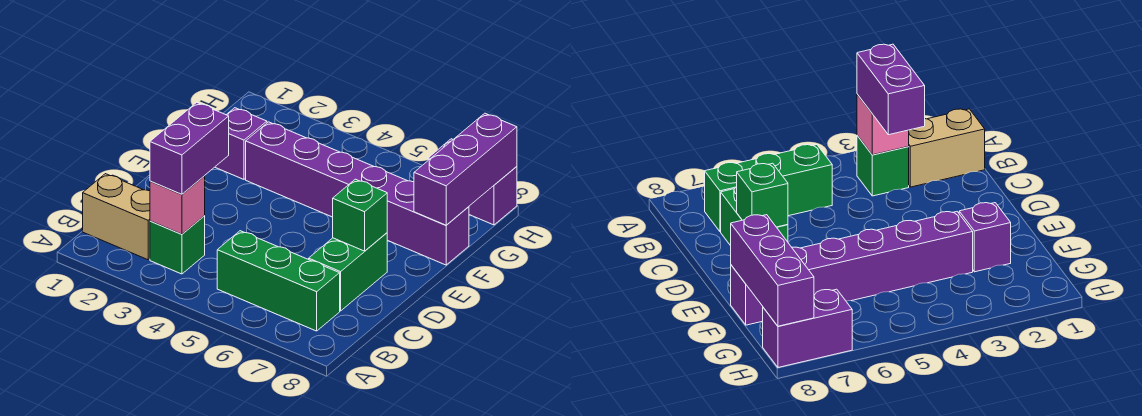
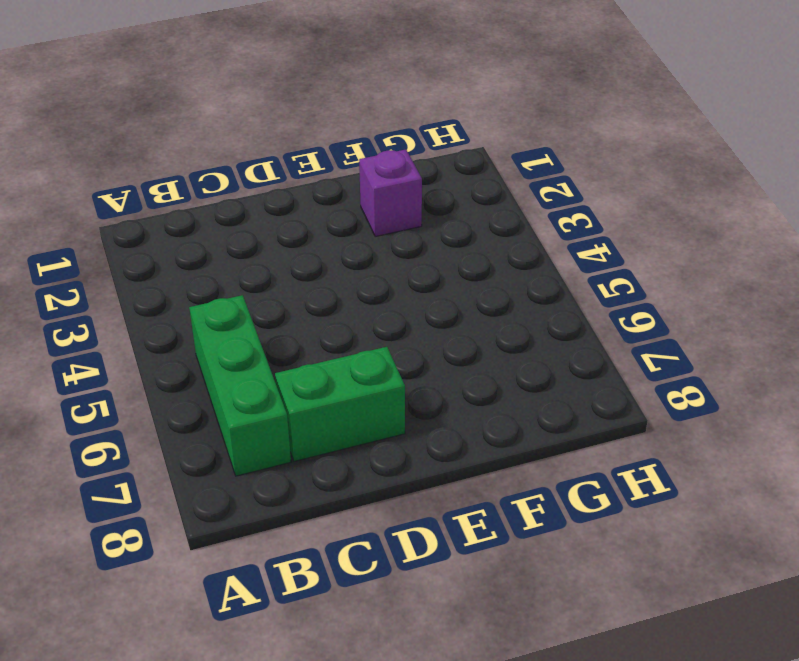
none -> tan 1x2 brick [83,174,150,260]
none -> green 1x1 brick [150,216,205,274]

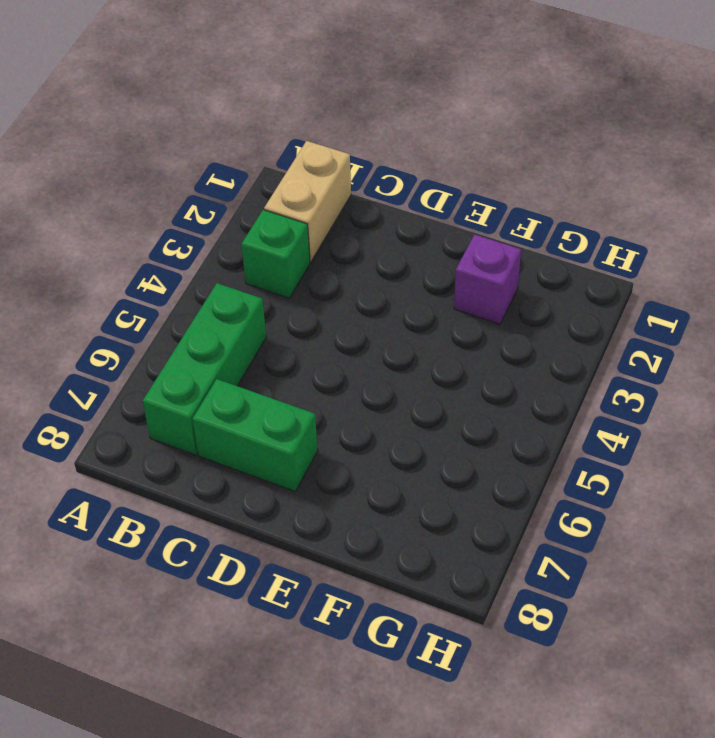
none -> purple 1x6 brick [246,122,469,265]
none -> purple 1x2 brick [428,139,517,225]

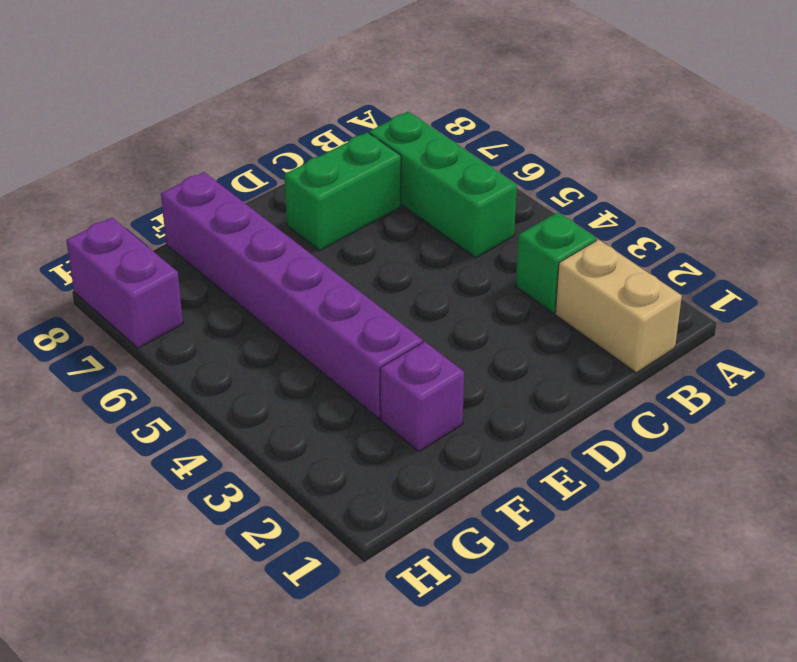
none -> pink 1x1 brick [150,176,205,234]
none -> green 1x1 brick [333,179,387,251]

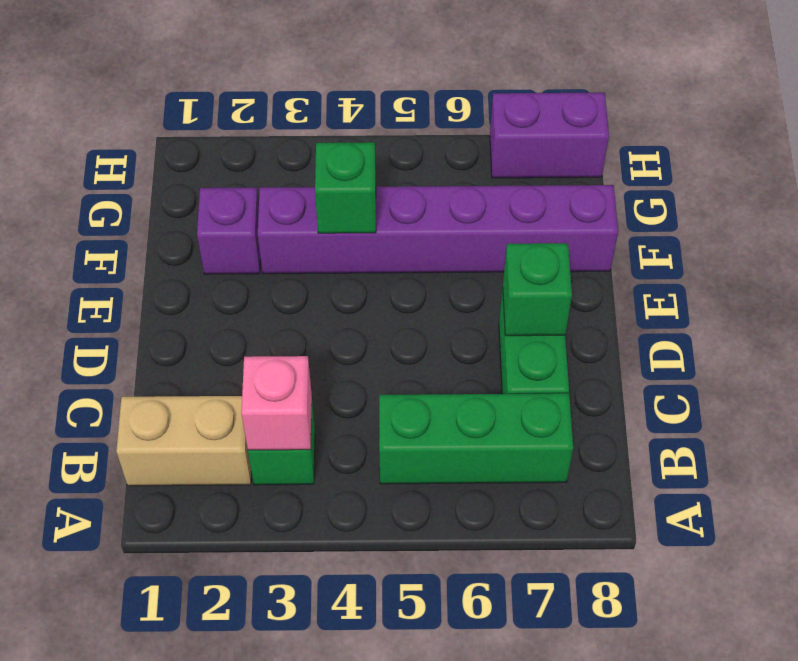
green 1x1 brick [315,142,376,233] -> none
none -> purple 1x3 brick [414,113,517,225]
none -> purple 1x2 brick [150,102,229,194]

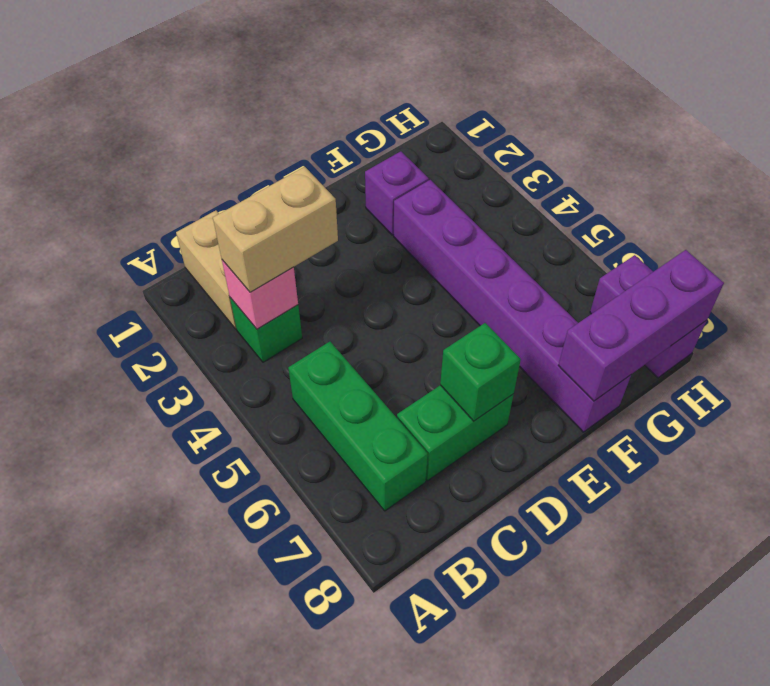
tan 1x2 brick [213,167,338,292] -> purple 1x2 brick [150,102,229,194]

